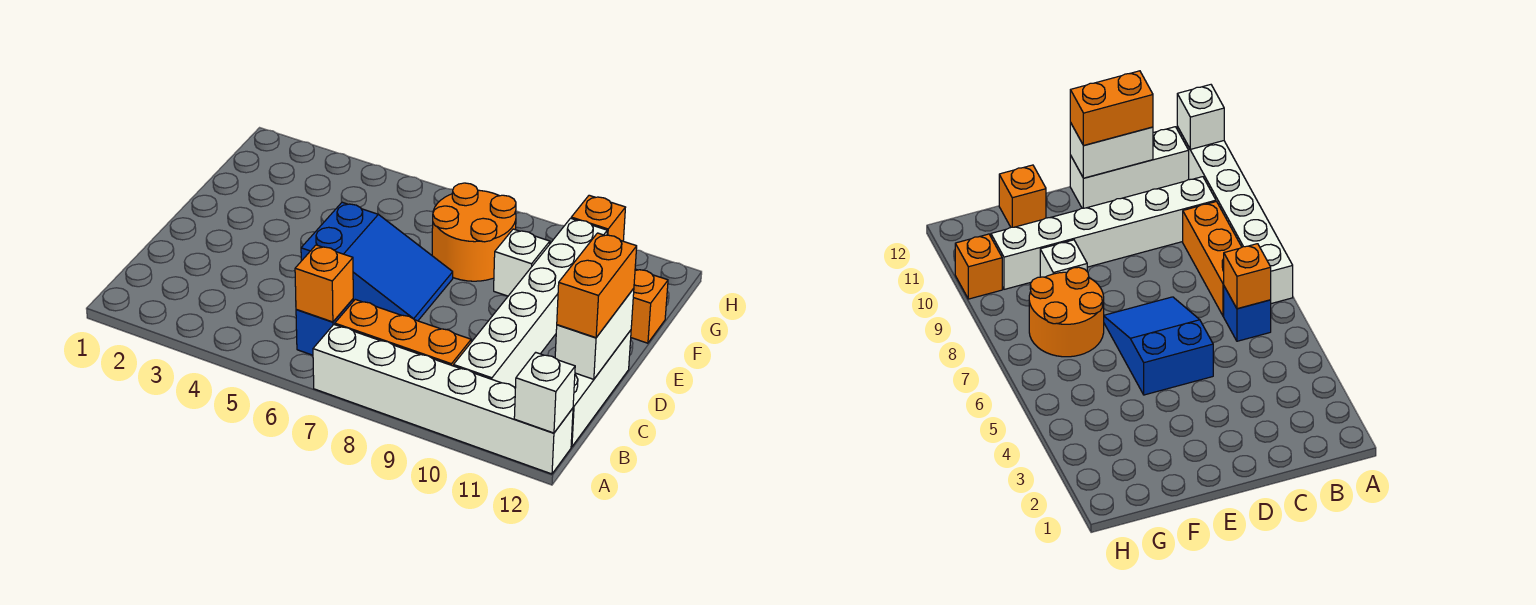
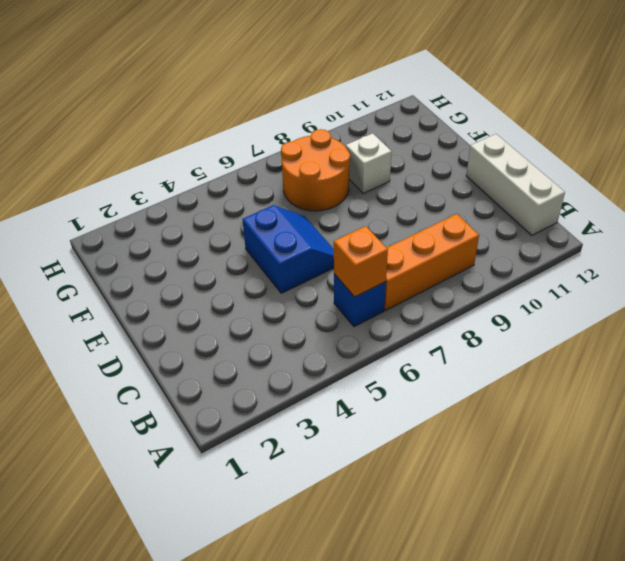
blue 2x2 slope [242,205,334,293] -> blue 2x3 slope [301,202,453,321]
none -> white 1x6 brick [313,324,573,474]
none -> white 1x6 brick [454,218,607,387]
none -> orange 1x1 brick [631,269,668,343]

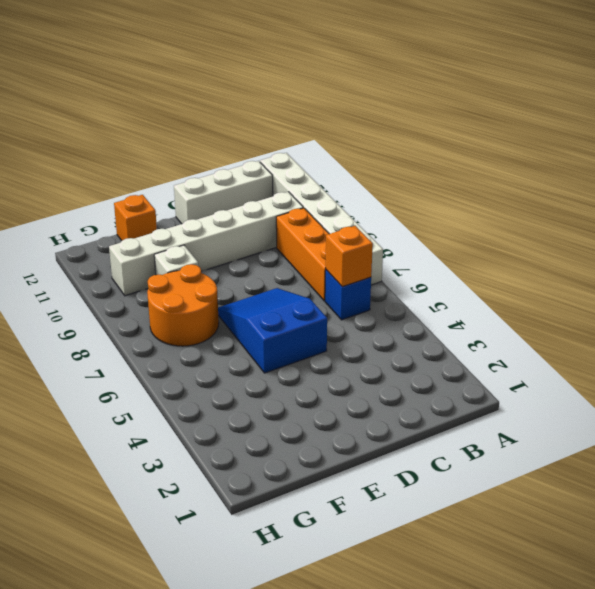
none -> orange 1x1 brick [571,195,626,241]
none -> white 1x1 brick [514,352,575,433]
none -> white 1x2 brick [555,288,634,379]

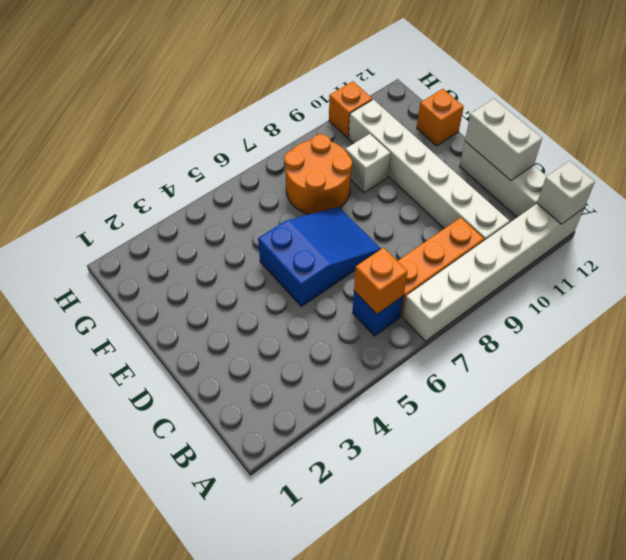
none -> orange 1x2 brick [557,233,637,338]

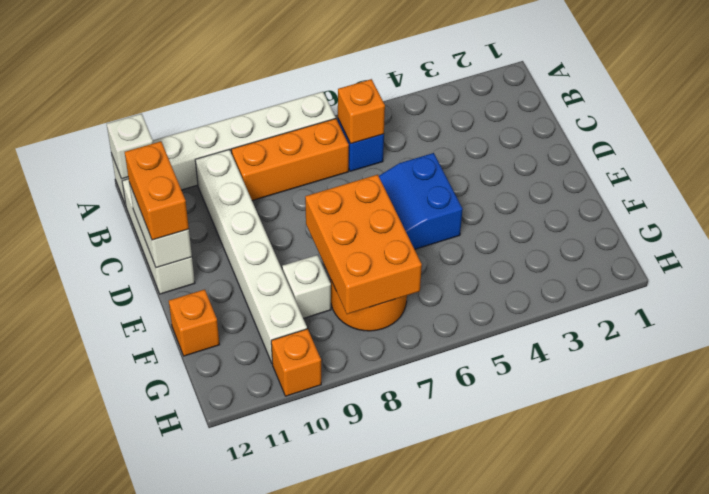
orange 2x3 brick [305,175,422,314] -> none

